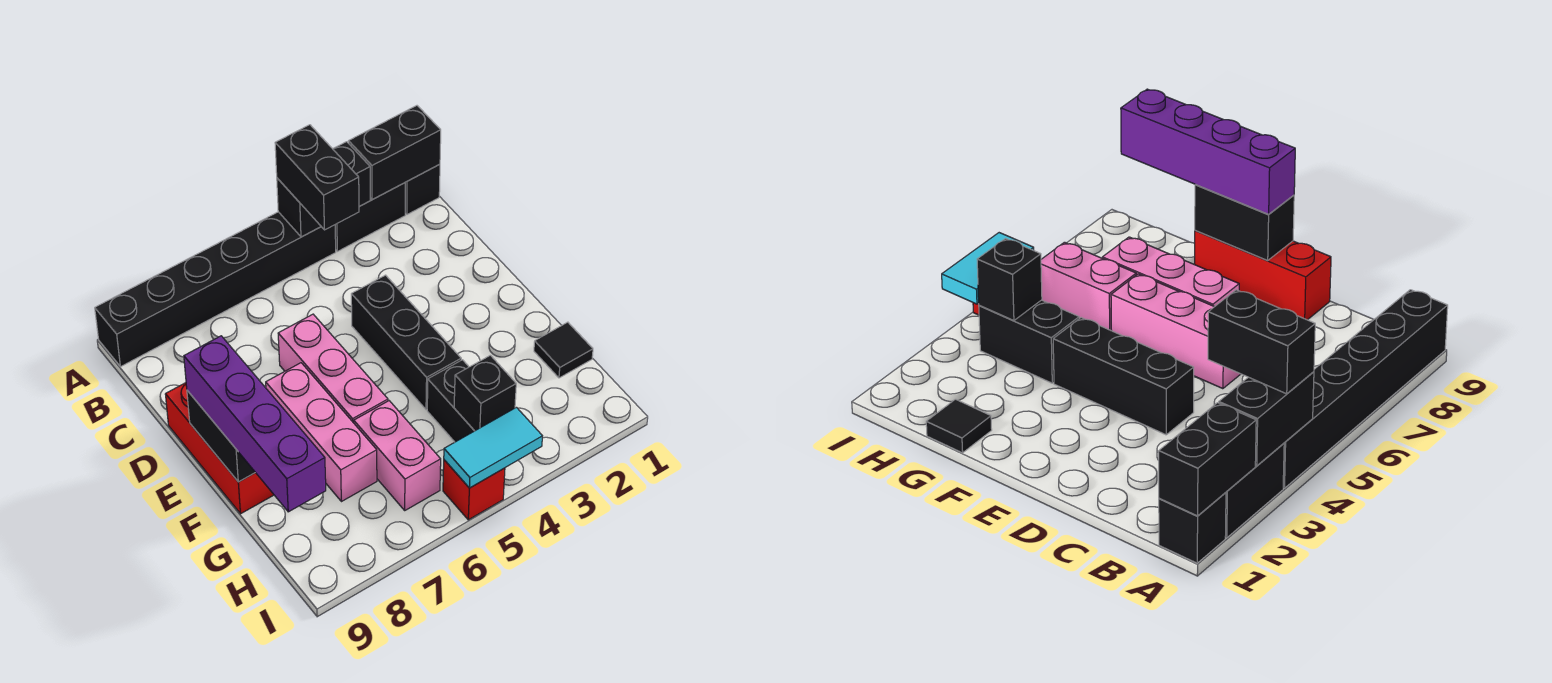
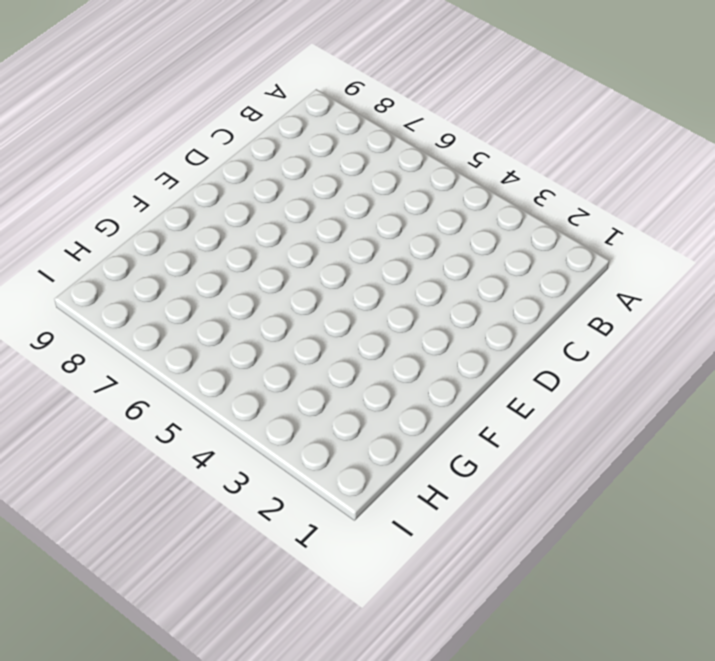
none -> black 1x1 brick [405,164,440,214]
none -> black 1x2 brick [335,183,405,251]
none -> black 1x6 brick [95,212,336,367]

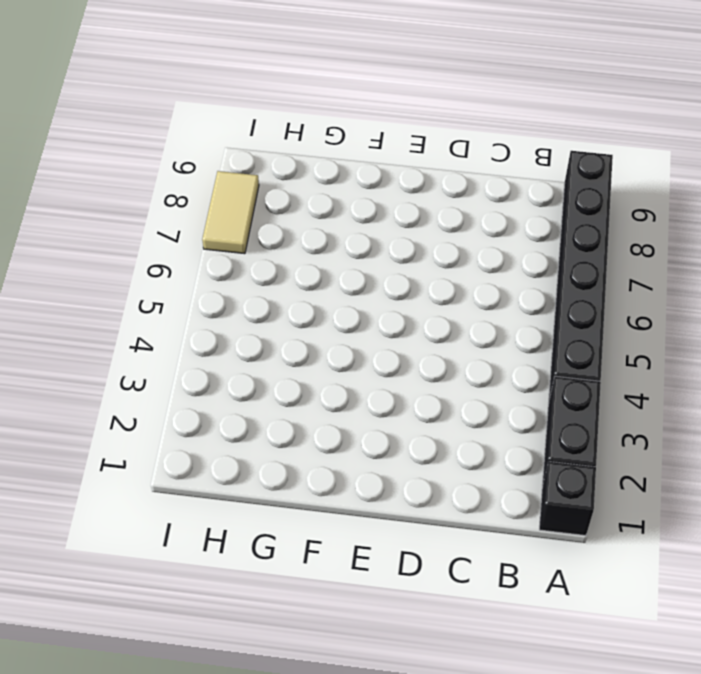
tan 1x2 tile [202,171,259,254] -> none
none -> black 1x3 brick [351,275,461,410]
none -> pink 1x3 brick [278,314,388,423]
none -> red 1x3 brick [165,383,274,514]

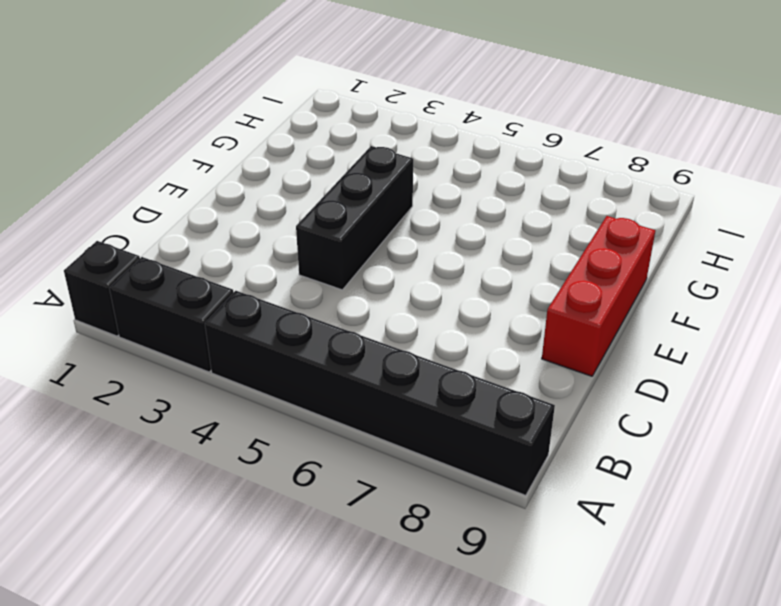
none -> pink 1x3 brick [278,314,388,423]
none -> pink 1x3 brick [266,363,377,502]
none -> black 1x1 tile [534,322,593,378]

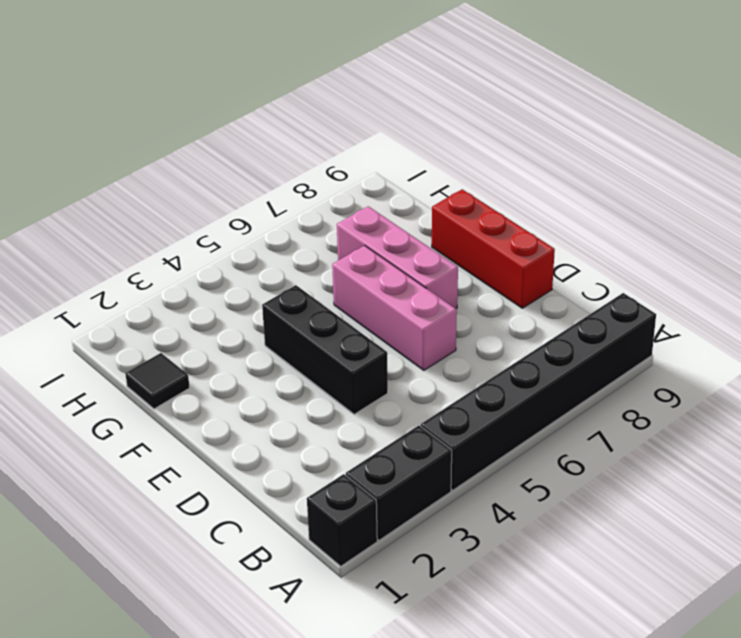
none -> black 1x2 brick [427,360,474,442]
none -> pink 1x2 brick [354,401,441,510]
none -> red 1x1 brick [443,460,505,520]

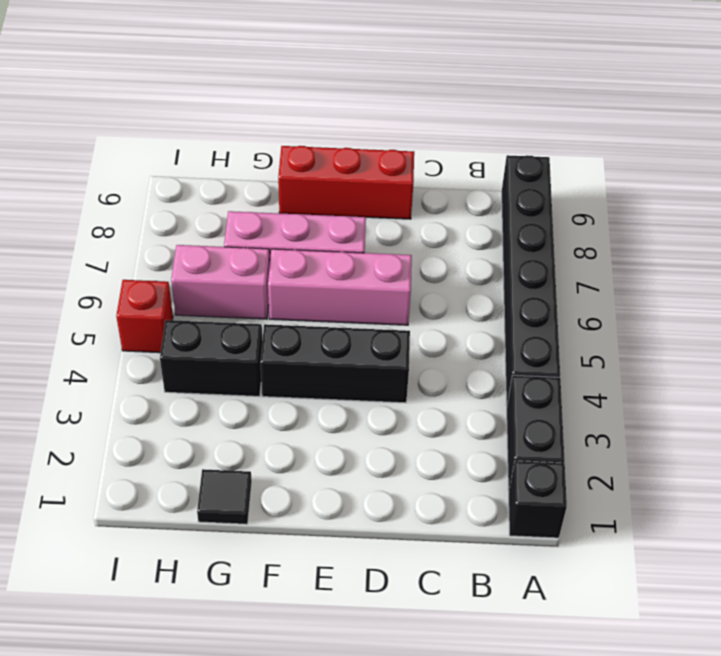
none -> black 1x2 brick [349,106,441,200]
none -> black 1x2 brick [277,142,370,237]
none -> black 1x2 brick [187,391,255,482]

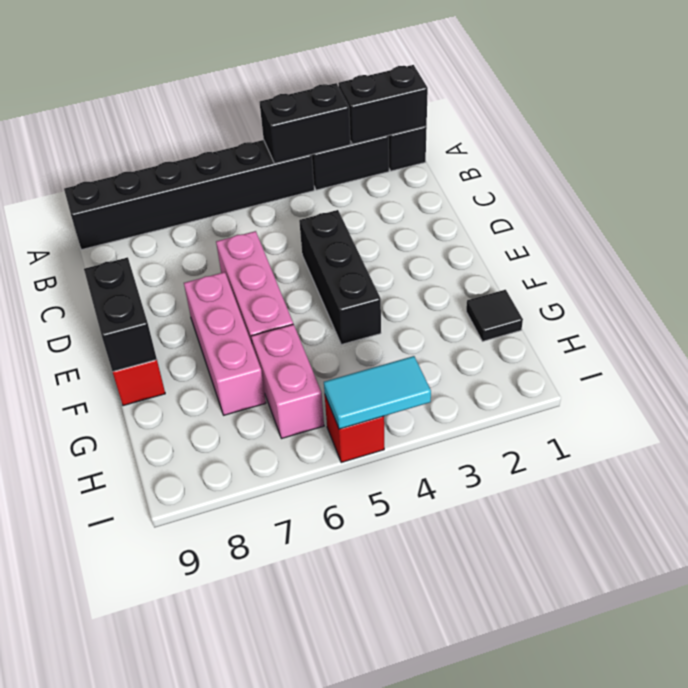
none -> black 1x2 brick [427,360,474,442]
none -> black 1x1 brick [454,355,516,431]
none -> black 1x2 brick [275,125,359,230]

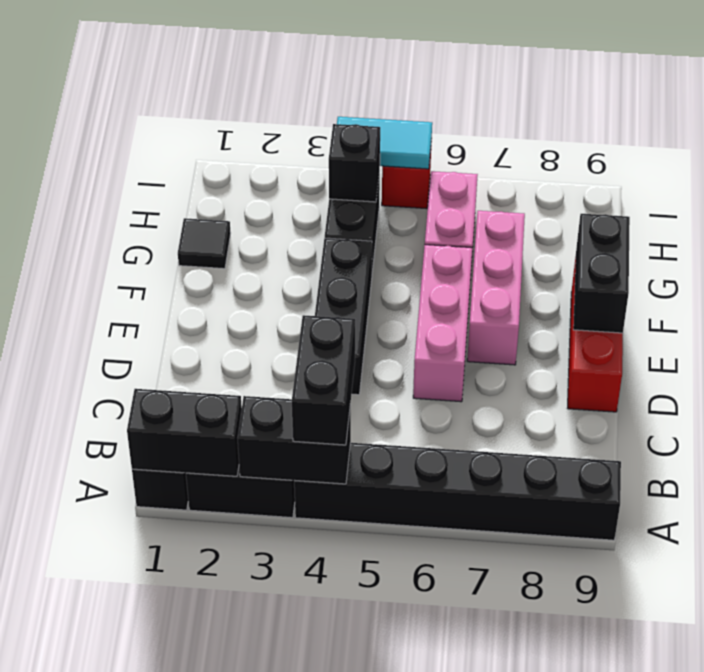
none -> purple 1x4 brick [184,336,326,512]

